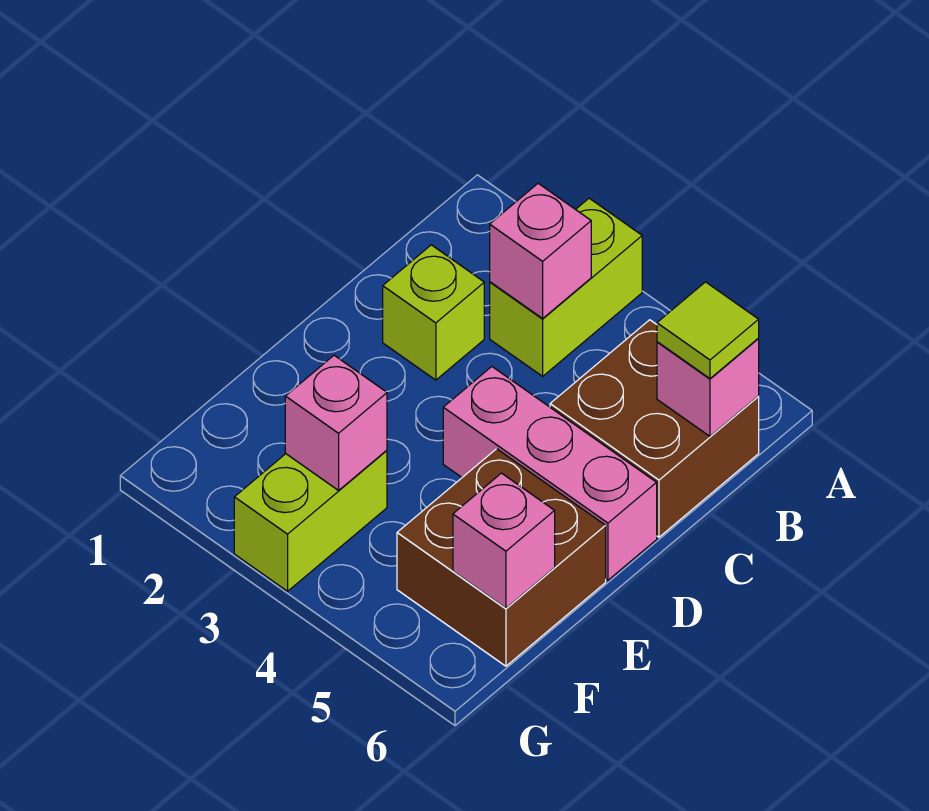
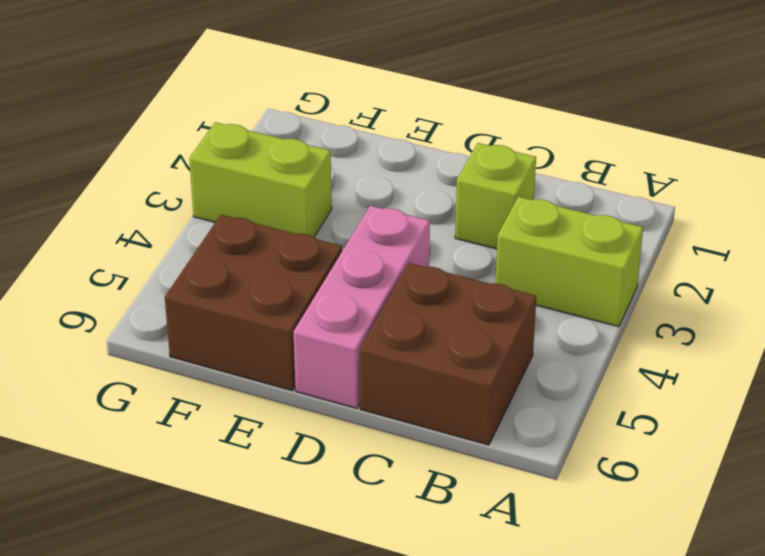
none -> pink 1x1 brick [490,183,591,318]
none -> pink 1x1 brick [657,339,759,436]

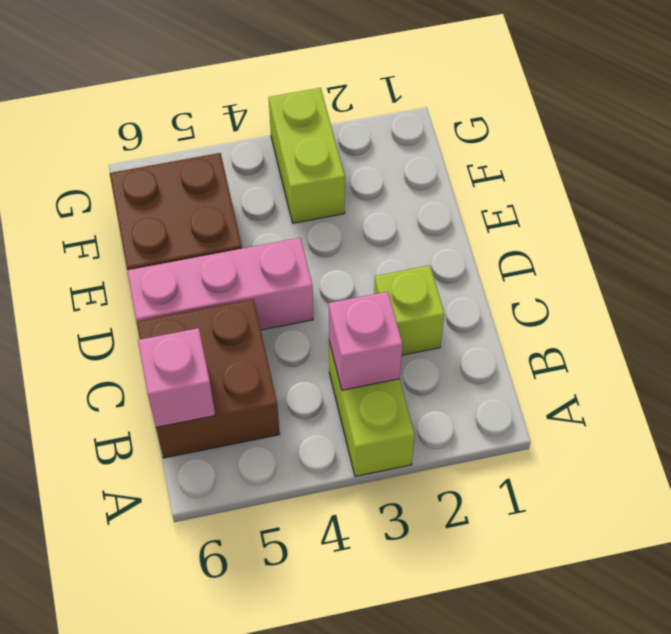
none -> pink 1x1 brick [285,355,387,490]
none -> pink 1x1 brick [453,473,555,608]

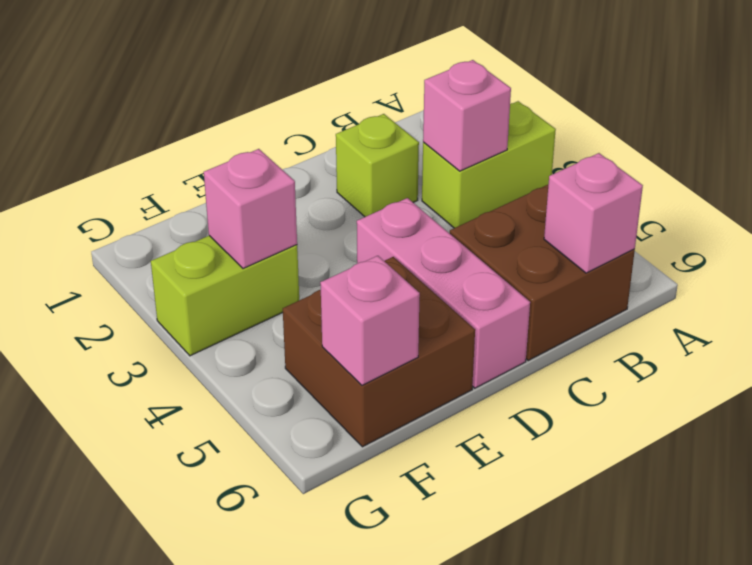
none -> lime 1x1 tile [657,282,759,378]

